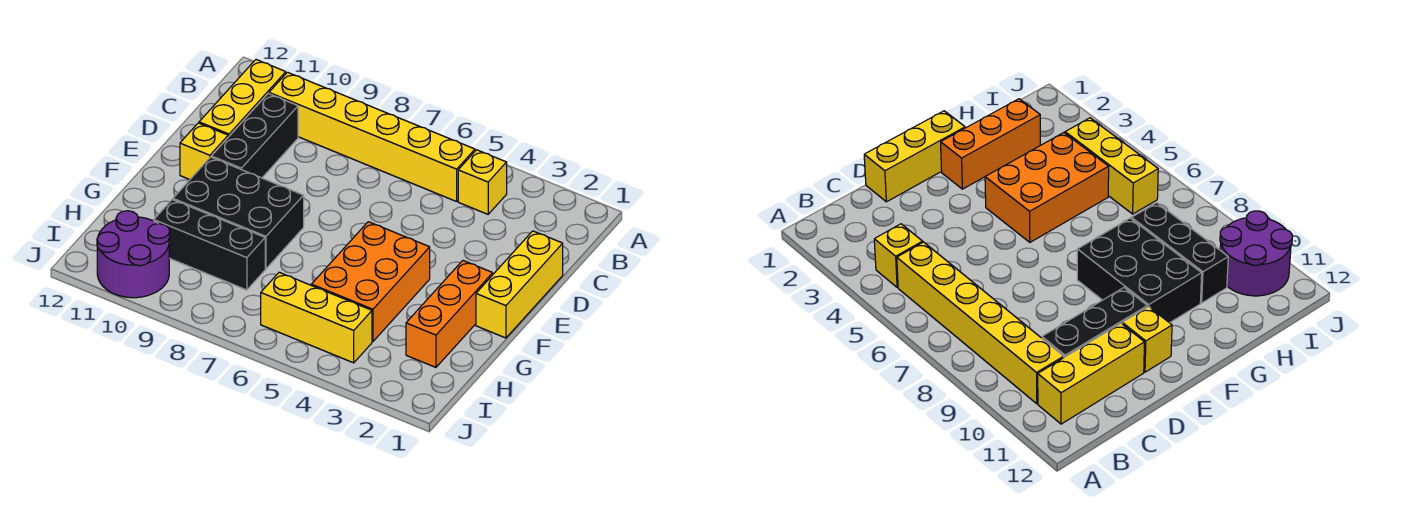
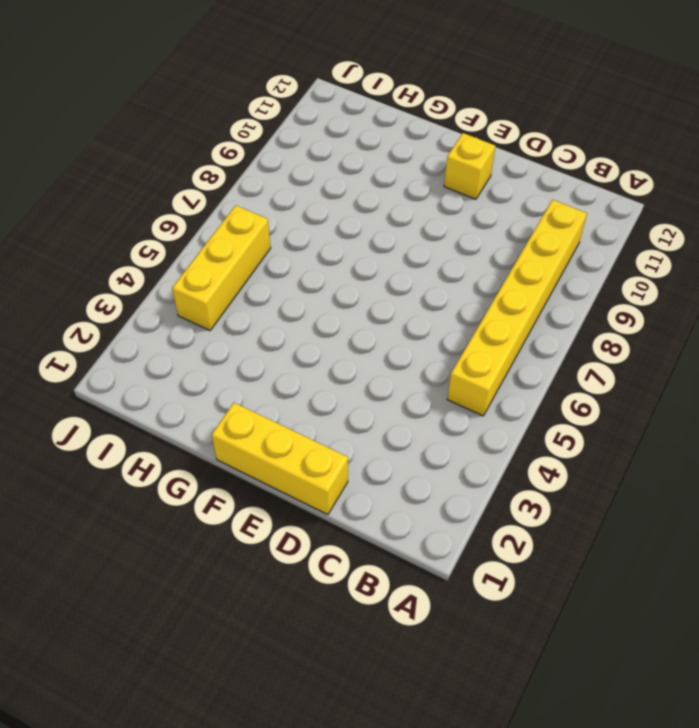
none -> yellow 1x1 brick [458,150,507,214]
none -> yellow 1x3 brick [199,60,286,137]
none -> black 1x3 brick [211,94,298,178]

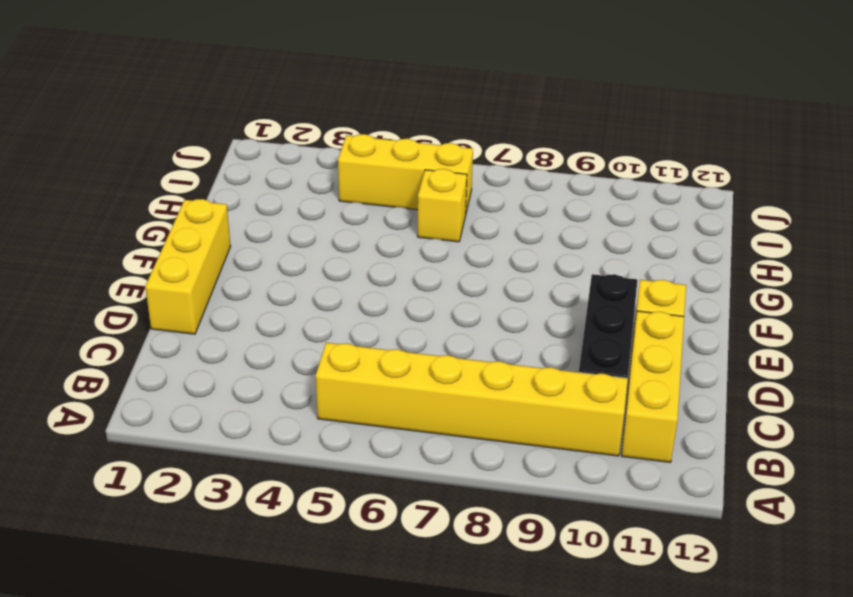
yellow 1x1 brick [418,169,467,242] -> yellow 1x1 brick moved to [458,150,507,214]
none -> orange 1x3 brick [406,261,493,367]
none -> orange 2x3 brick [311,222,430,342]
none -> black 2x3 brick [173,157,304,269]

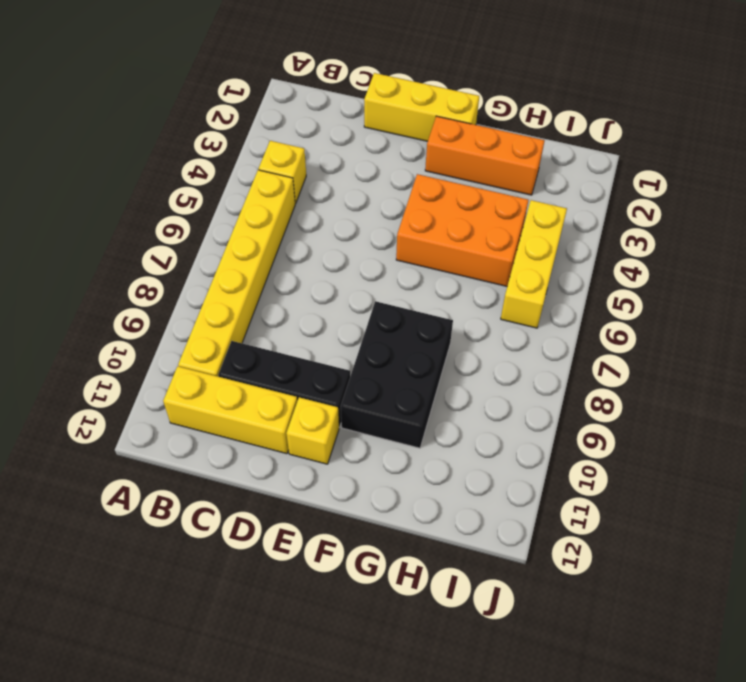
none -> black 1x3 brick [154,200,265,290]
none -> purple 2x2 round brick [97,211,170,298]

